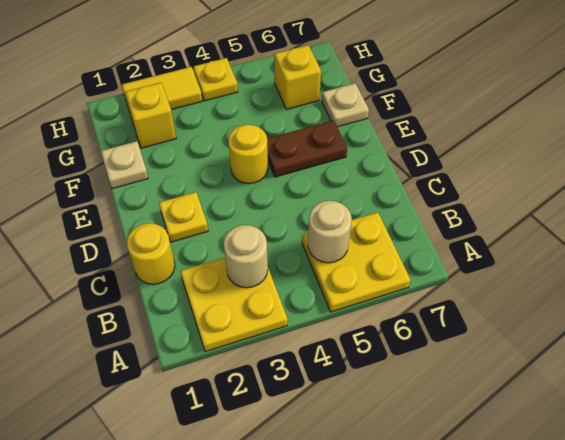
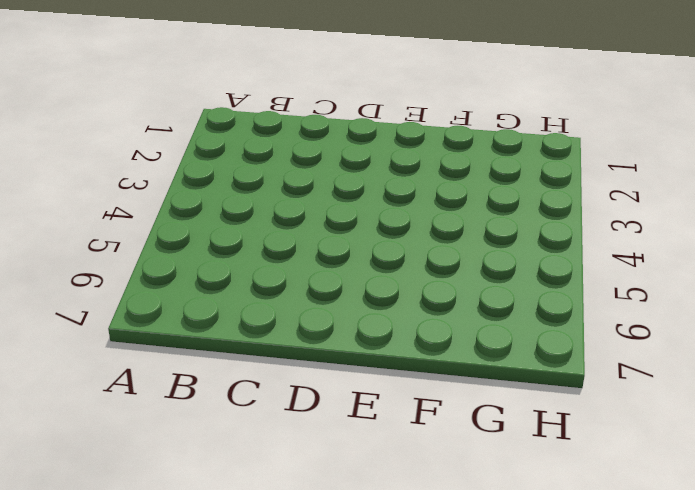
none -> yellow 2x2 plate [180,258,288,352]
none -> yellow 2x2 plate [302,212,411,312]
none -> yellow 1x1 round brick [127,223,175,284]

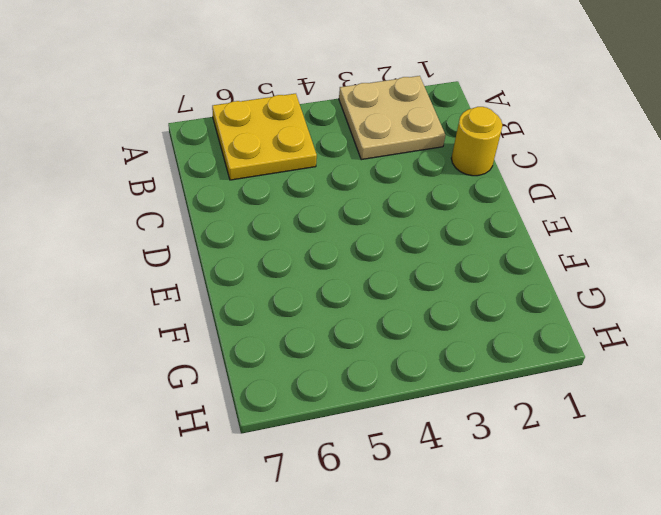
tan 2x2 plate [339,76,445,160] -> yellow 2x2 plate [180,258,288,352]
none -> yellow 1x1 plate [159,192,208,242]
none -> yellow 1x1 round brick [228,125,268,184]
none -> brown 1x2 plate [267,120,347,177]

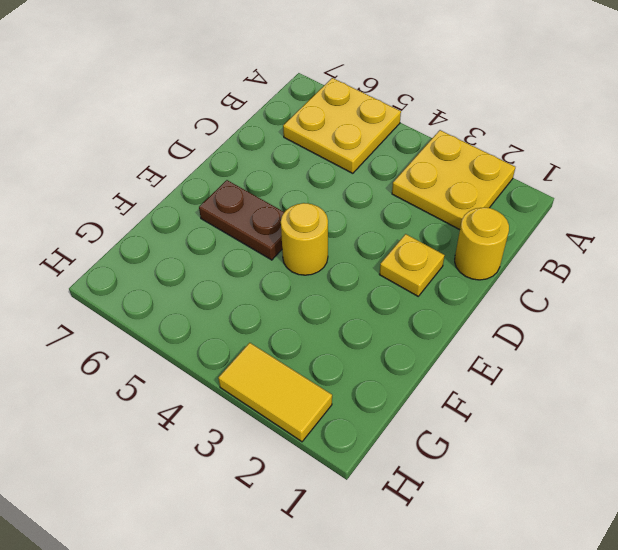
none -> tan 1x1 plate [101,141,148,189]
none -> tan 1x1 plate [322,83,369,127]
none -> yellow 1x1 brick [125,83,176,148]

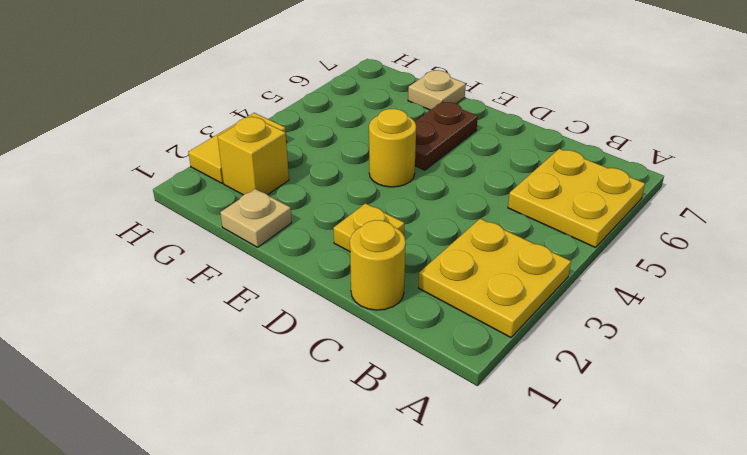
none -> yellow 1x1 brick [274,45,321,109]
none -> yellow 1x1 plate [193,58,238,101]
none -> tan 1x1 round brick [224,225,268,288]

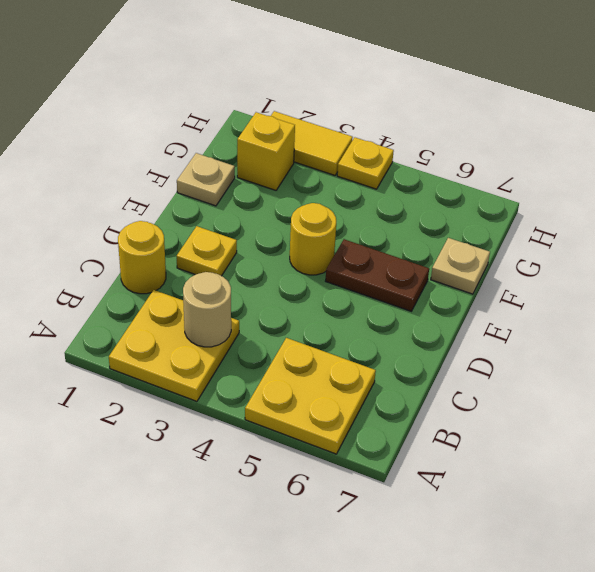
none -> yellow 1x1 brick [274,45,321,109]
none -> tan 1x1 round brick [308,201,352,263]

